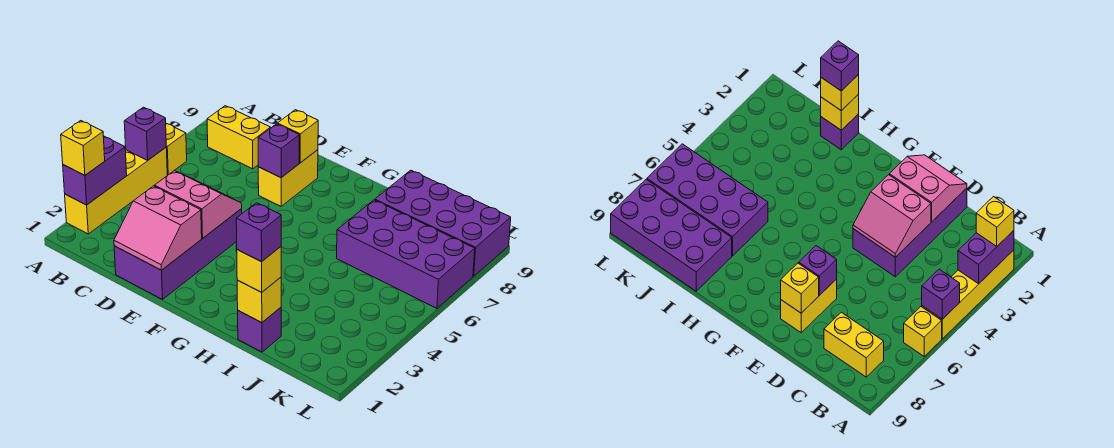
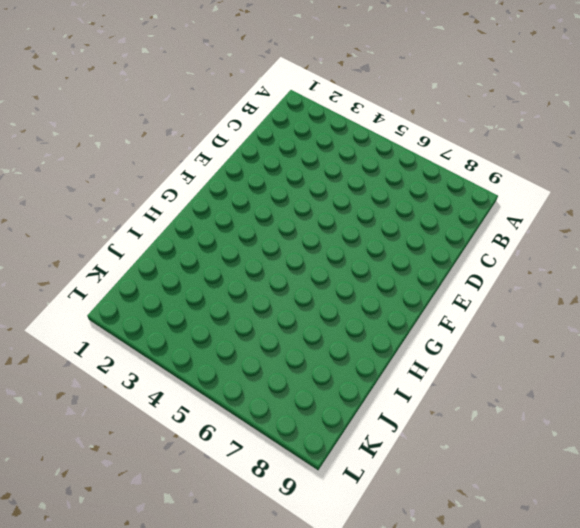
none -> yellow 1x4 brick [65,148,167,234]
none -> yellow 1x1 brick [166,123,187,175]
none -> yellow 1x2 brick [207,106,271,169]

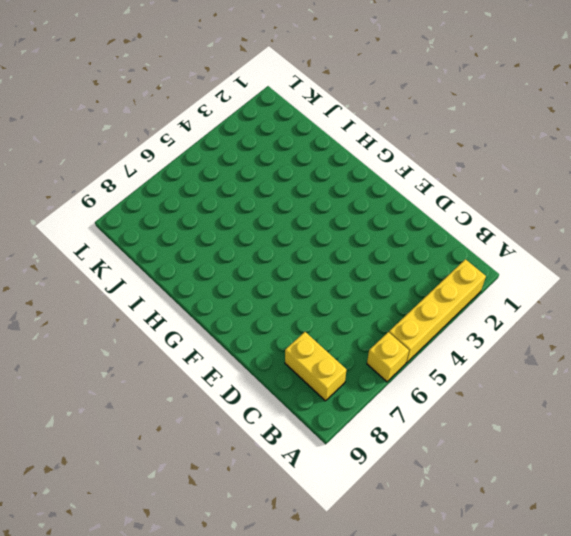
none -> purple 2x4 brick [114,209,242,299]
none -> yellow 1x2 brick [258,150,318,206]
none -> purple 1x1 brick [238,307,281,352]

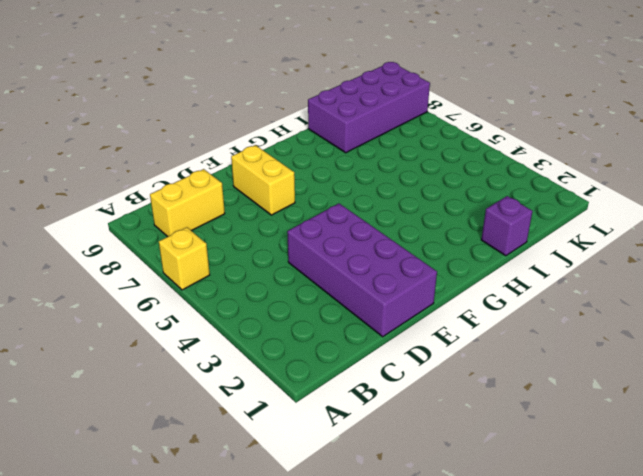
none -> yellow 1x4 brick [65,148,167,234]
none -> purple 2x4 brick [337,200,475,308]
none -> purple 1x2 brick [63,136,127,205]

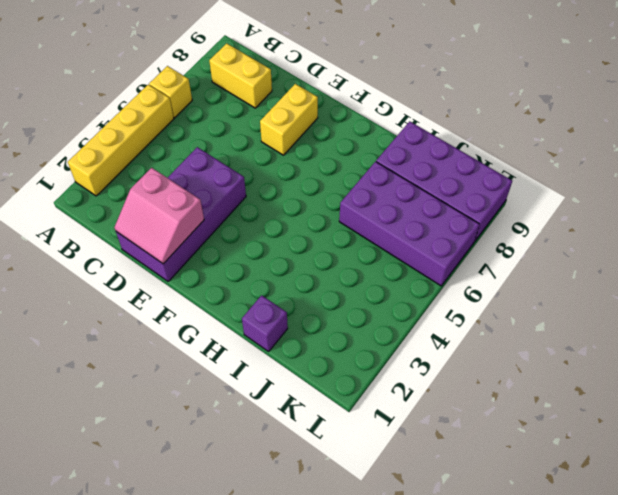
none -> purple 1x2 brick [63,136,127,205]
none -> purple 1x1 brick [124,107,166,160]
none -> pink 2x2 slope [154,171,242,238]

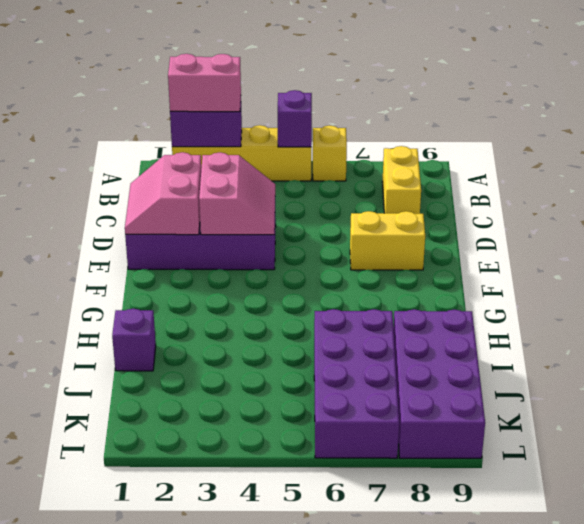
pink 1x2 brick [168,54,241,112] -> yellow 1x1 brick [61,121,105,175]
none -> purple 1x1 brick [258,124,299,178]
none -> yellow 1x1 brick [277,110,318,163]
none -> yellow 1x1 brick [237,277,281,323]

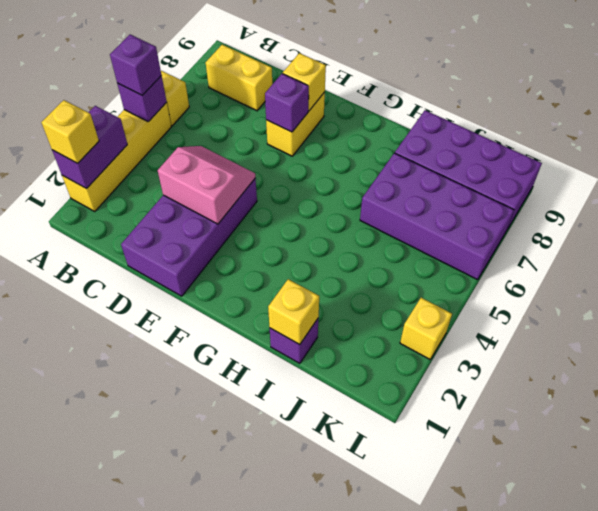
purple 1x1 brick [110,35,161,95] -> purple 1x1 brick moved to [236,203,281,262]
yellow 1x1 brick [400,298,452,359] -> yellow 1x1 brick moved to [237,247,281,292]
none -> pink 2x2 slope [114,186,202,270]

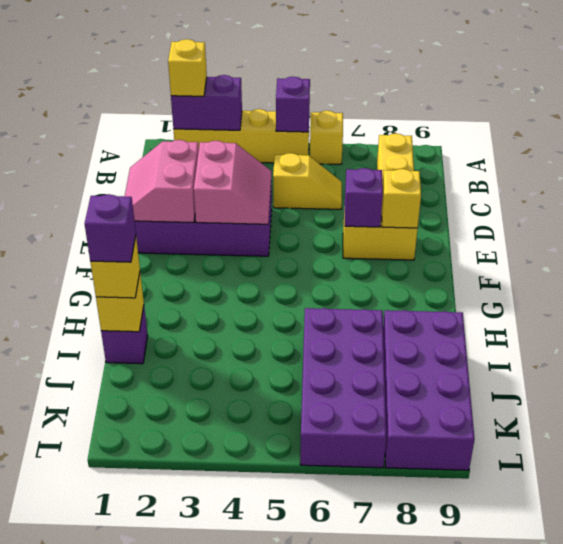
yellow 1x2 slope [273,153,342,209] -> none

